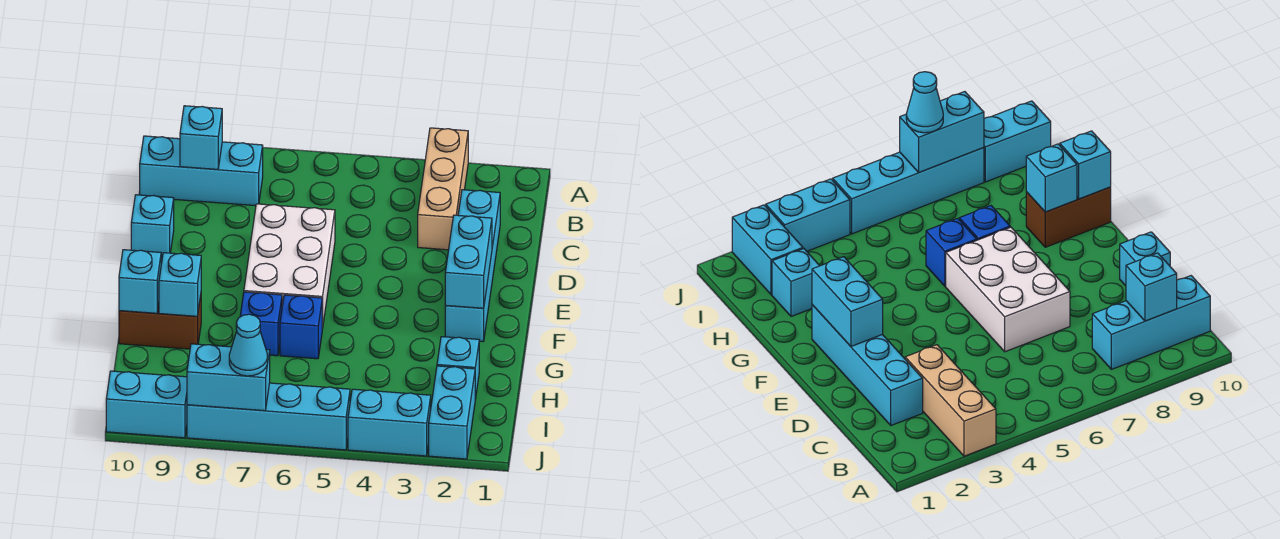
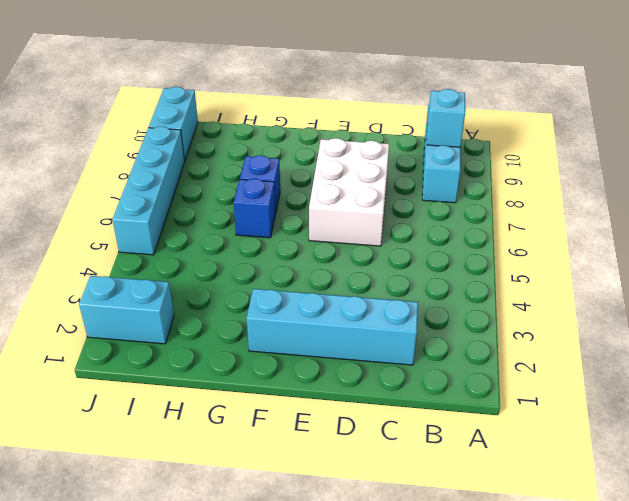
white 2x3 brick [309,138,389,246] -> white 2x3 brick turned to [244,204,335,329]
none -> tan 1x3 brick [418,128,468,250]
none -> cyan 1x1 brick [131,195,174,258]
none -> brown 1x2 brick [119,295,201,349]

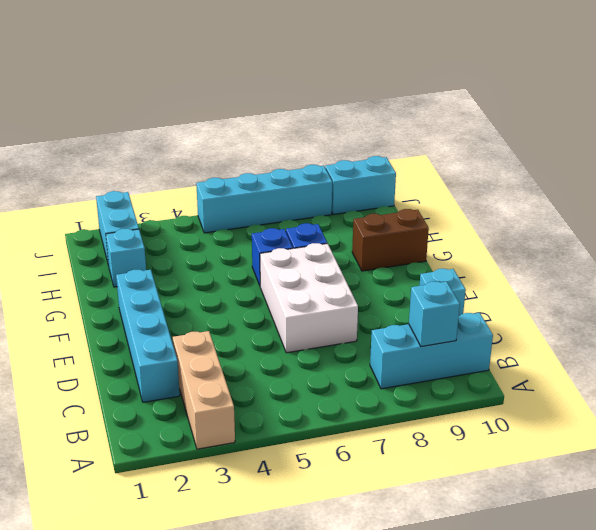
none -> cyan 1x2 brick [348,389,431,456]
none -> cyan 1x2 brick [445,215,492,308]
none -> cyan 1x1 brick [159,253,201,316]

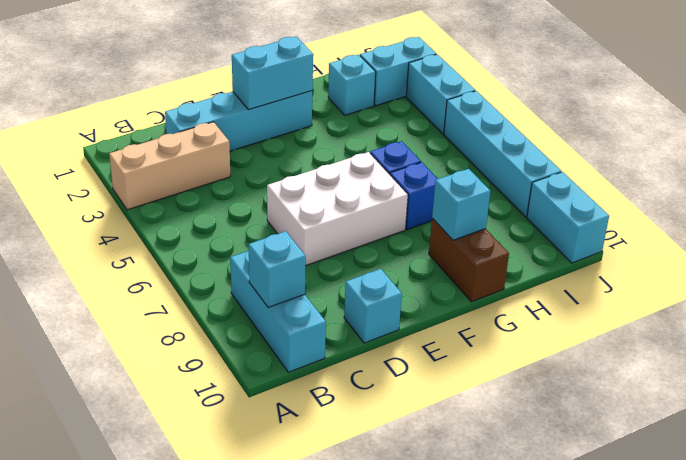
none -> cyan 1x1 brick [119,250,161,313]
none -> cyan 1x2 brick [187,344,270,411]
none -> cyan 1x1 cone [229,314,268,376]

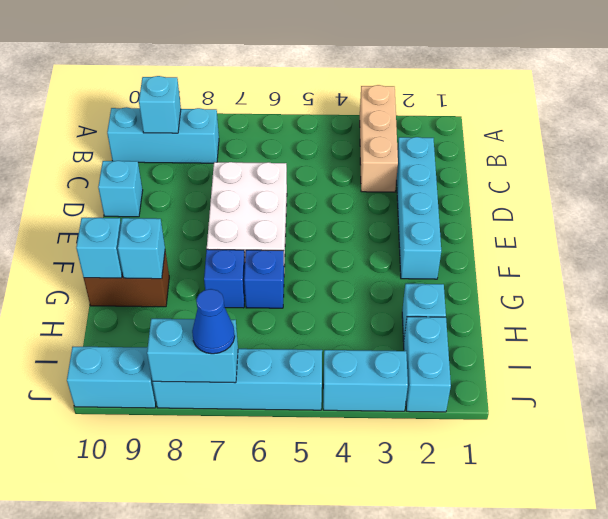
blue 1x1 cone [192,289,235,354] -> cyan 1x1 cone [229,314,268,376]
none -> cyan 1x2 brick [445,215,492,308]

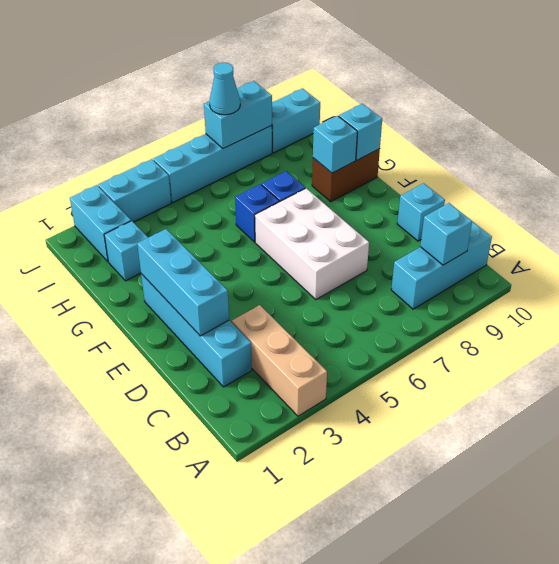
cyan 1x3 brick [137,229,229,336] -> cyan 1x2 brick [445,215,492,308]

